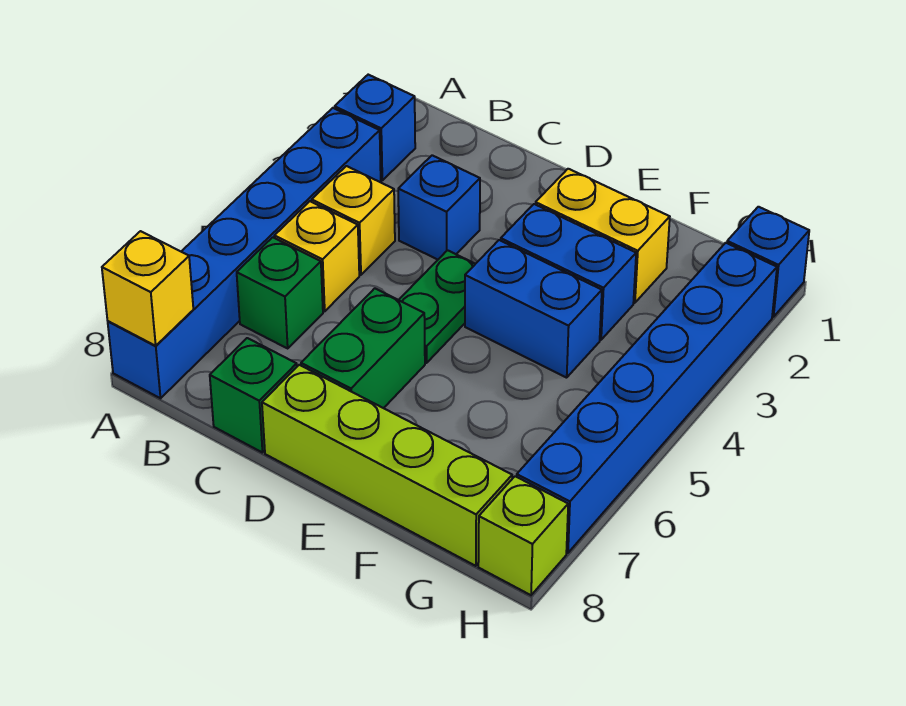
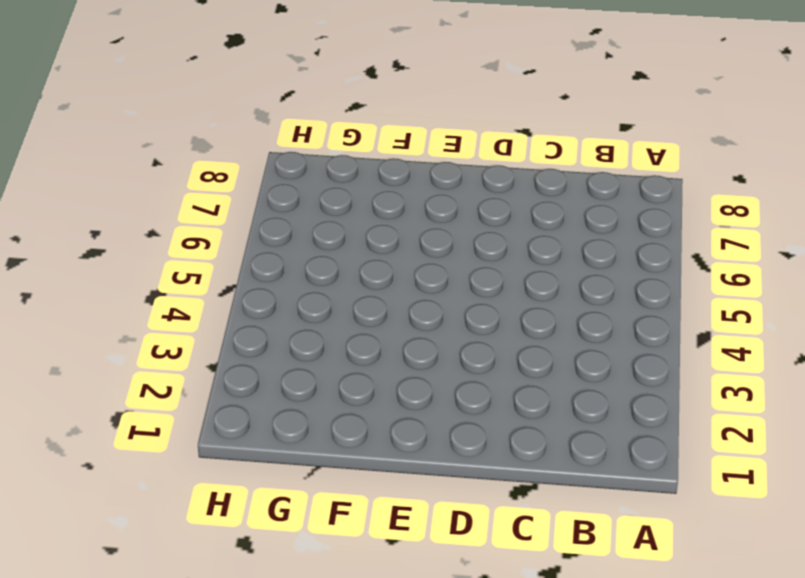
none -> blue 1x1 brick [335,75,415,180]
none -> blue 1x6 brick [108,108,381,398]
none -> yellow 1x1 brick [312,166,395,275]

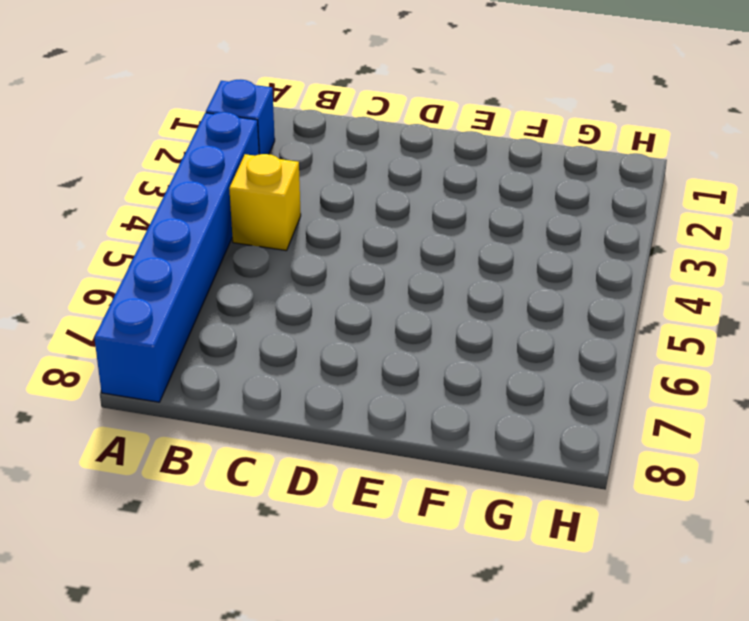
none -> yellow 1x1 brick [275,201,359,311]
none -> green 1x1 brick [237,237,323,348]
none -> blue 1x1 brick [398,155,480,260]

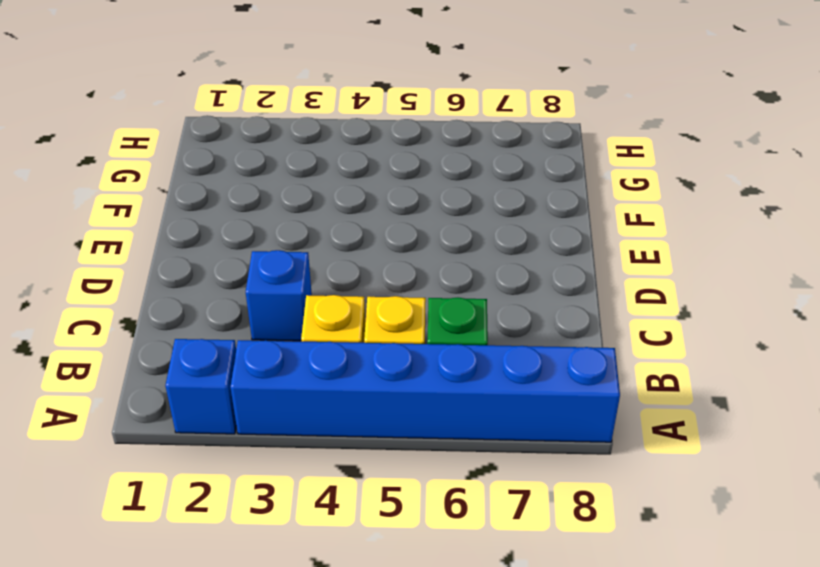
none -> green 1x1 brick [210,338,297,453]
none -> green 1x2 plate [399,250,475,363]
none -> green 1x2 brick [301,288,425,408]

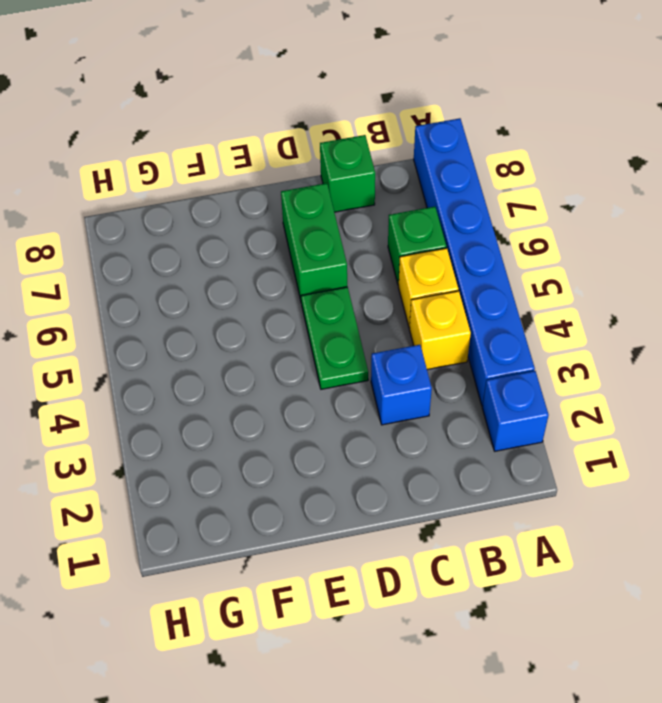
none -> lime 1x4 brick [262,365,512,566]
none -> yellow 1x2 brick [536,169,670,303]
none -> blue 1x2 brick [501,204,636,340]

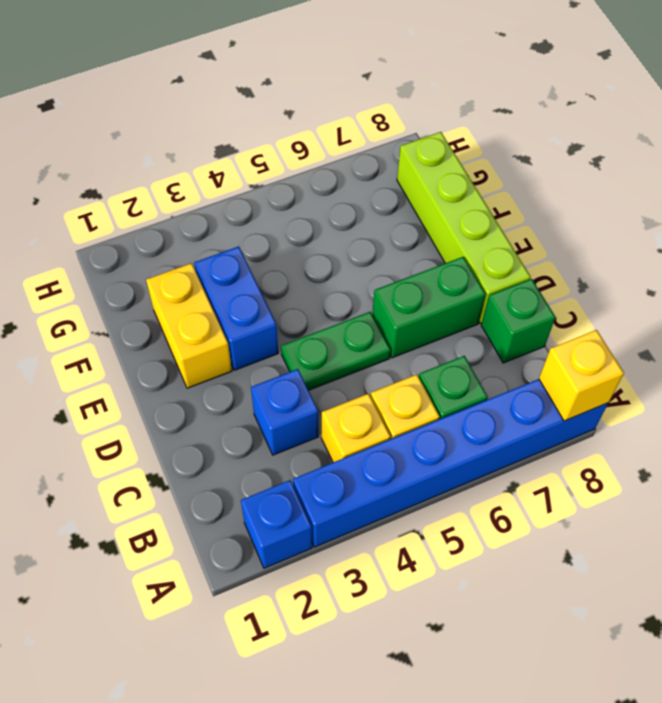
none -> blue 1x2 brick [465,240,602,378]
none -> blue 1x1 brick [727,207,809,317]
none -> blue 1x6 brick [517,243,777,553]

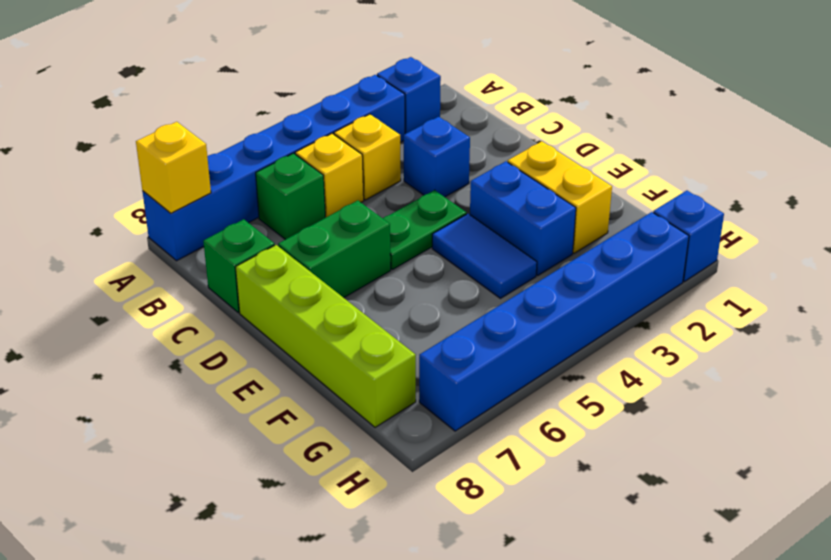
blue 1x2 tile [432,214,537,298] -> blue 1x2 brick [465,240,602,378]
none -> lime 1x1 brick [478,476,568,595]

